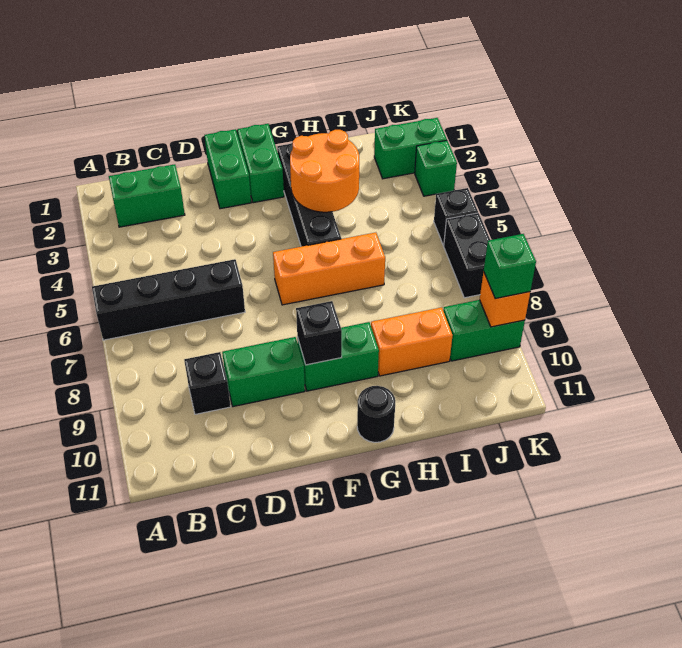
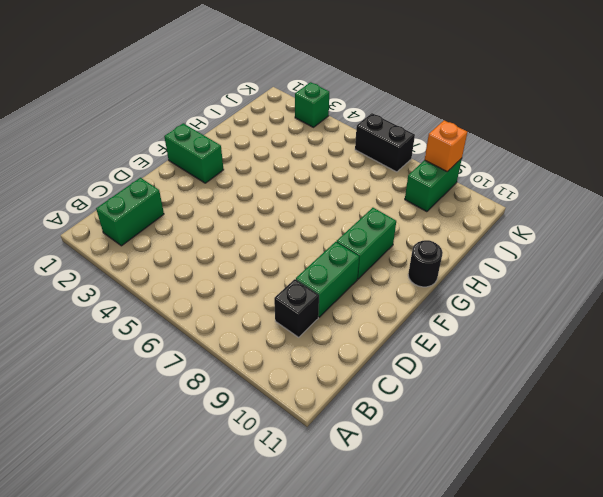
none -> black 1x4 brick [92,259,245,340]
none -> green 1x2 brick [205,129,251,209]
none -> orange 1x3 brick [273,233,385,305]

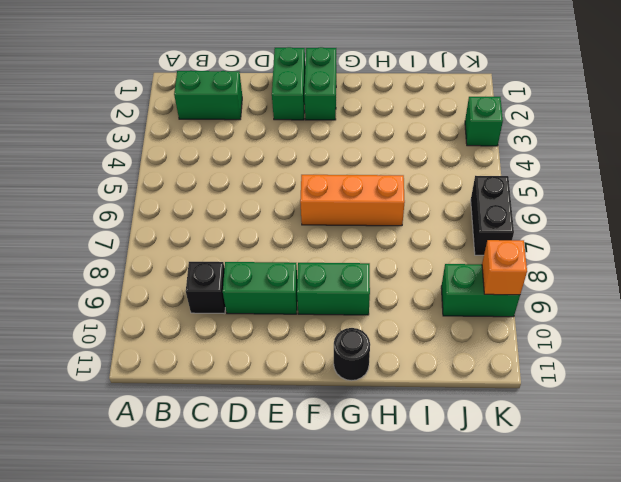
none -> black 1x4 brick [92,259,245,340]
none -> black 1x4 brick [277,143,341,247]
none -> orange 1x2 brick [371,307,453,376]

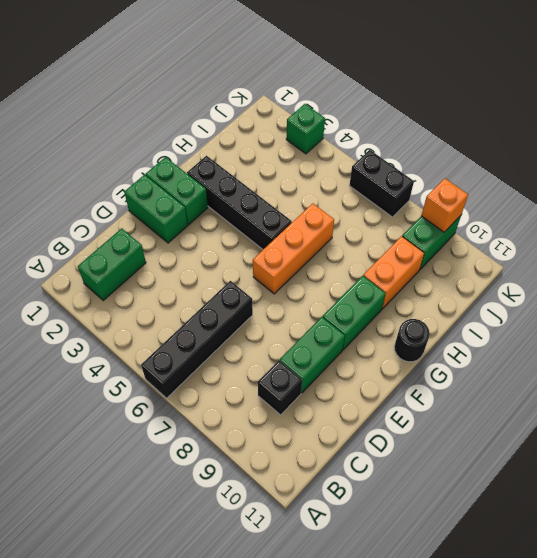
none -> green 1x2 brick [374,118,447,179]
none -> black 1x1 brick [434,188,478,245]
none -> black 1x1 brick [296,301,342,365]

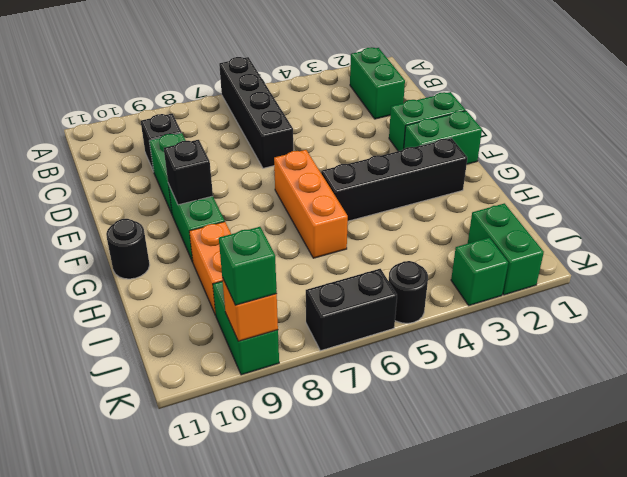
black 1x1 round brick [389,261,428,323] -> black 1x1 brick [434,188,478,245]
none -> orange 2x2 round brick [290,130,359,212]

